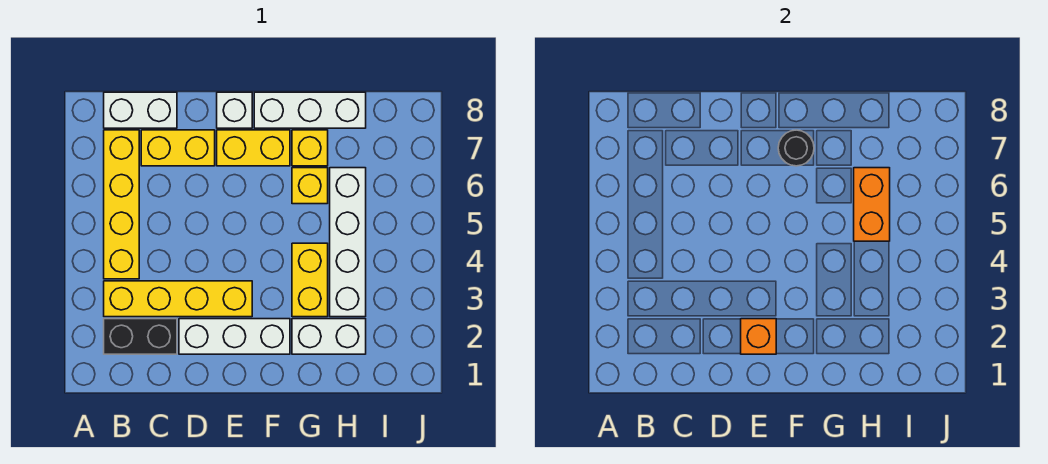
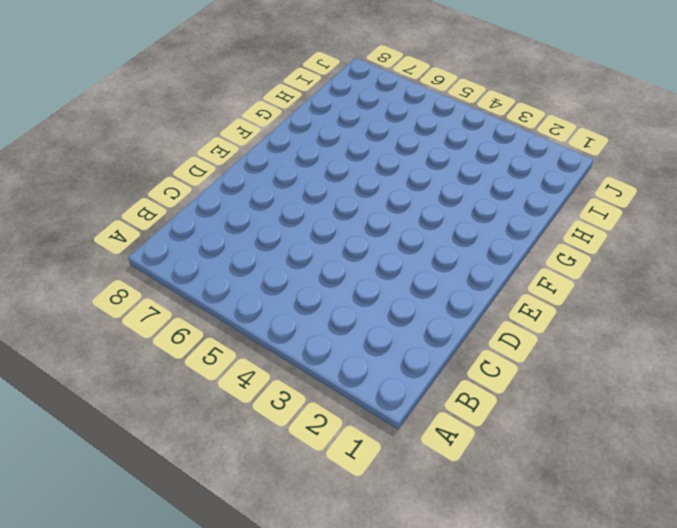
none -> black 1x2 brick [104,319,177,354]
none -> yellow 1x4 brick [104,281,252,317]
none -> yellow 1x4 brick [104,130,139,279]

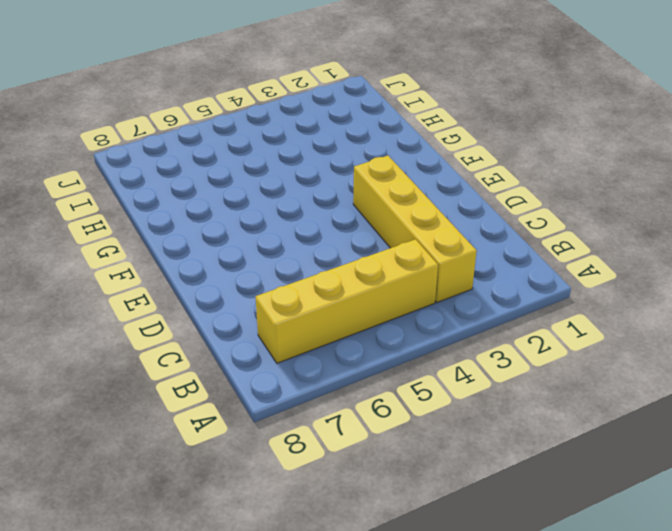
none -> black 1x2 brick [104,319,177,354]
none -> white 1x2 brick [104,92,177,128]
none -> yellow 1x2 brick [141,130,215,166]

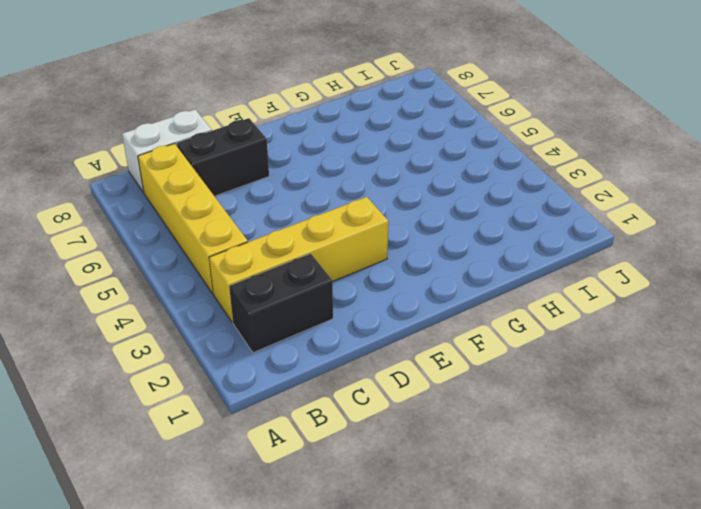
black 1x2 brick [177,118,269,196] -> yellow 1x2 brick [141,130,215,166]
none -> white 1x3 brick [179,319,290,354]
none -> yellow 1x2 brick [217,130,290,166]
none -> white 1x1 brick [217,92,252,128]

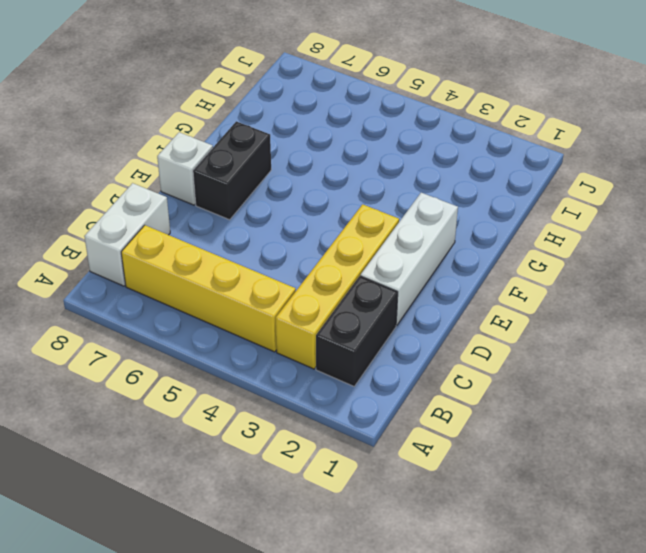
black 1x2 brick [193,121,271,220] -> yellow 1x2 brick [217,130,290,166]
none -> yellow 1x2 brick [141,130,215,166]
none -> white 1x3 brick [254,92,366,128]
none -> white 1x2 brick [292,319,366,354]

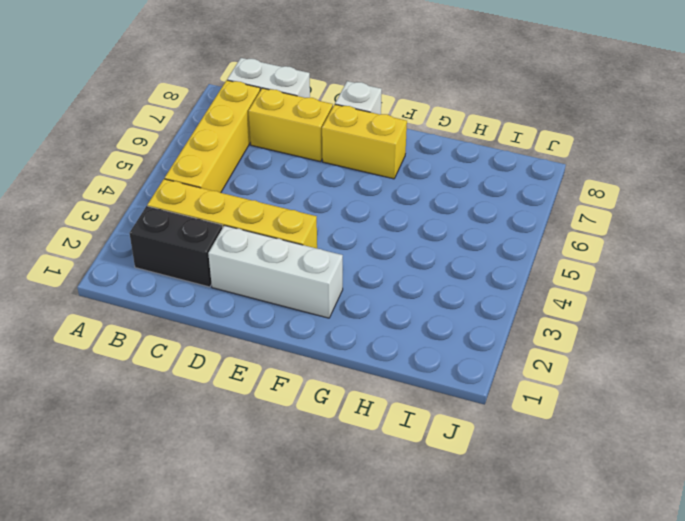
none -> white 1x3 brick [254,92,366,128]
none -> white 1x2 brick [292,319,366,354]
none -> yellow 1x2 brick [292,243,328,317]

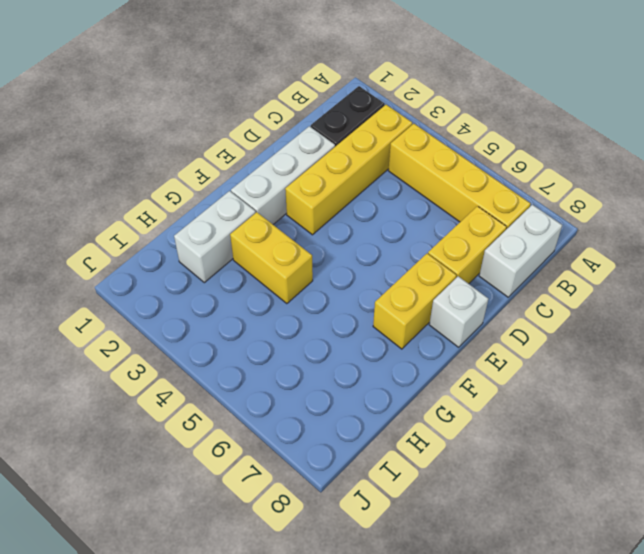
none -> white 1x3 brick [254,92,366,128]
none -> yellow 1x1 brick [292,168,328,204]
none -> yellow 1x1 brick [292,130,328,166]

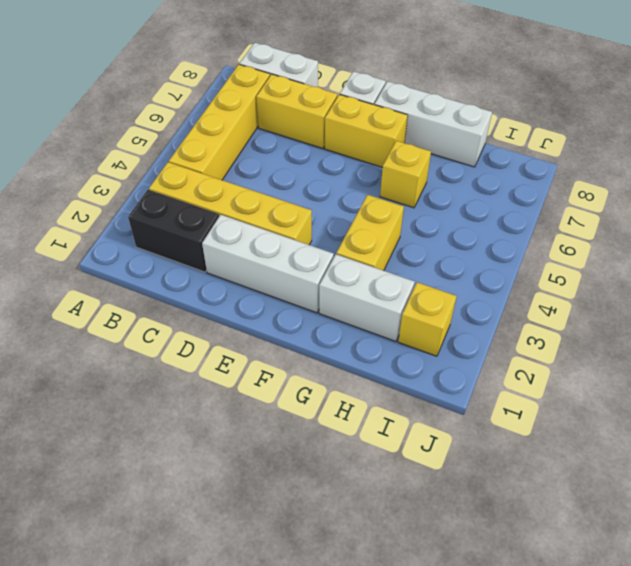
yellow 1x1 brick [398,282,457,356] -> yellow 1x1 brick moved to [292,130,328,166]
none -> white 1x4 brick [330,168,366,317]
none -> orange 1x1 brick [741,319,776,354]
none -> black 1x1 round brick [778,130,814,166]

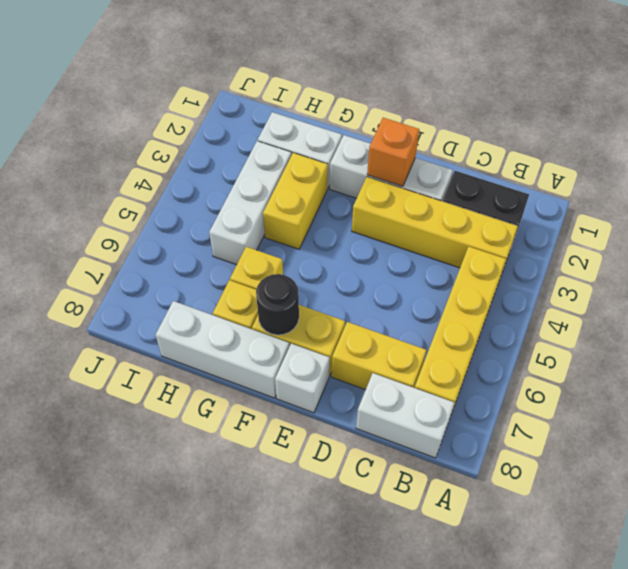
white 1x3 brick [209,141,291,265] -> white 1x4 brick [330,168,366,317]
none -> orange 1x2 brick [854,168,890,241]

